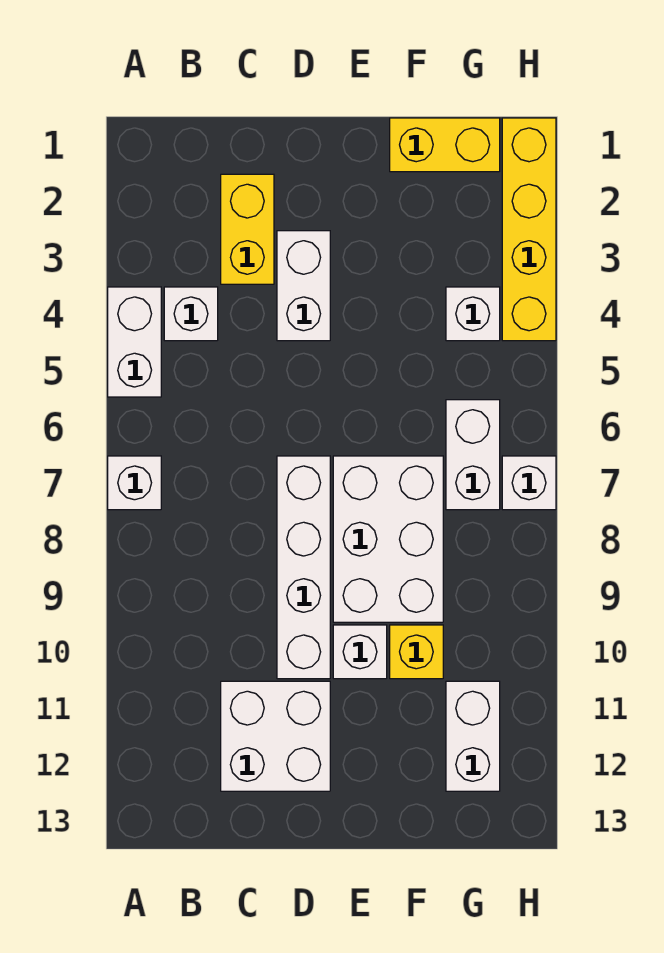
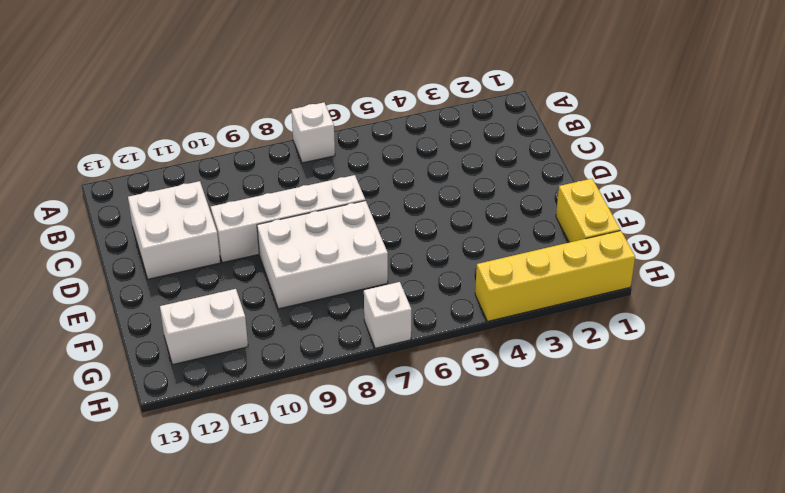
none -> white 1x2 brick [108,287,161,397]
none -> white 1x1 brick [164,287,218,341]
none -> yellow 1x2 brick [221,174,274,284]

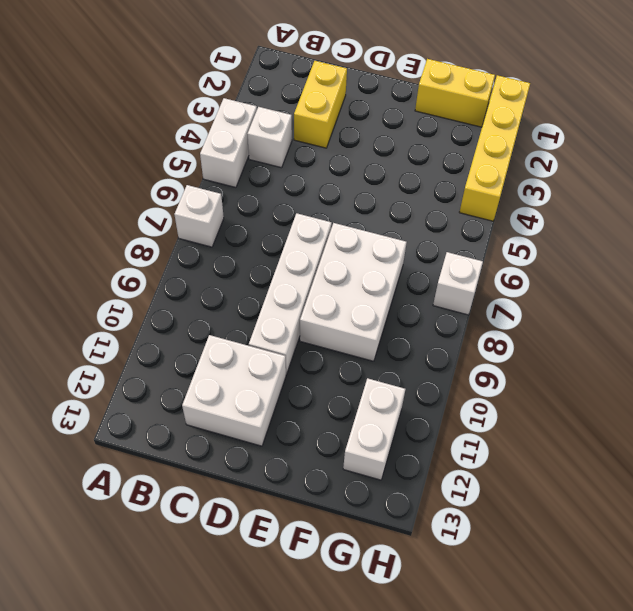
none -> white 1x2 brick [277,231,330,341]
none -> white 1x1 brick [333,625,387,679]
none -> yellow 1x1 brick [390,625,443,679]

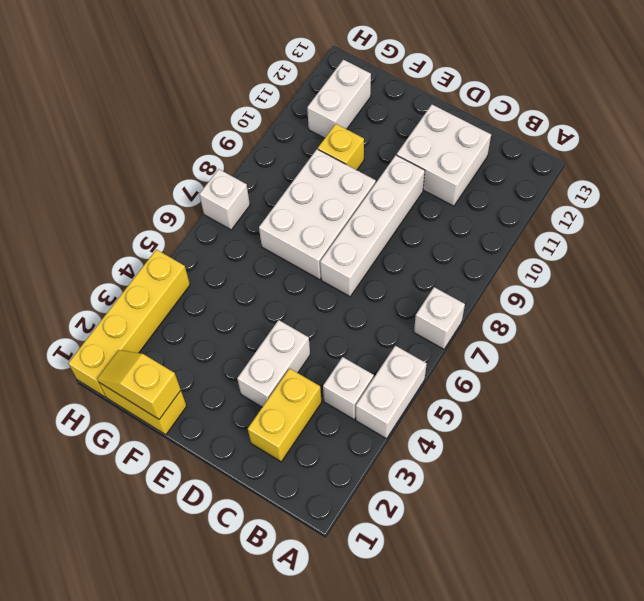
yellow 1x2 slope [97,350,181,419] -> none
none -> white 1x1 brick [333,625,387,679]
none -> white 1x1 brick [446,287,500,341]
none -> white 1x2 brick [446,400,500,510]

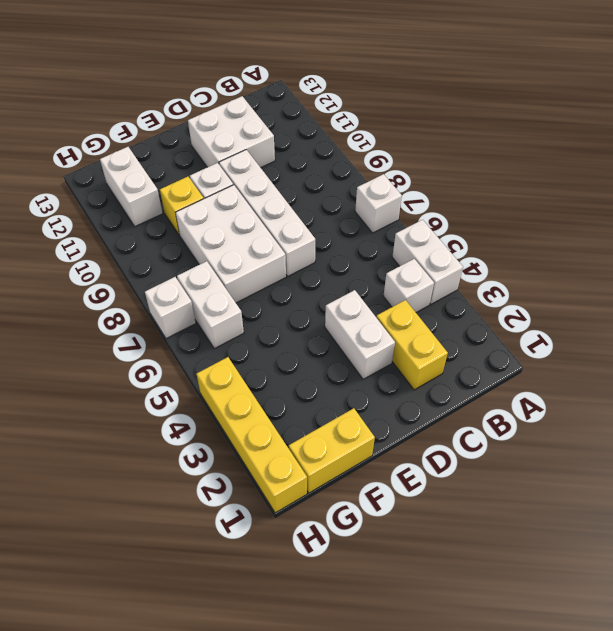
none -> white 1x1 brick [446,287,500,341]

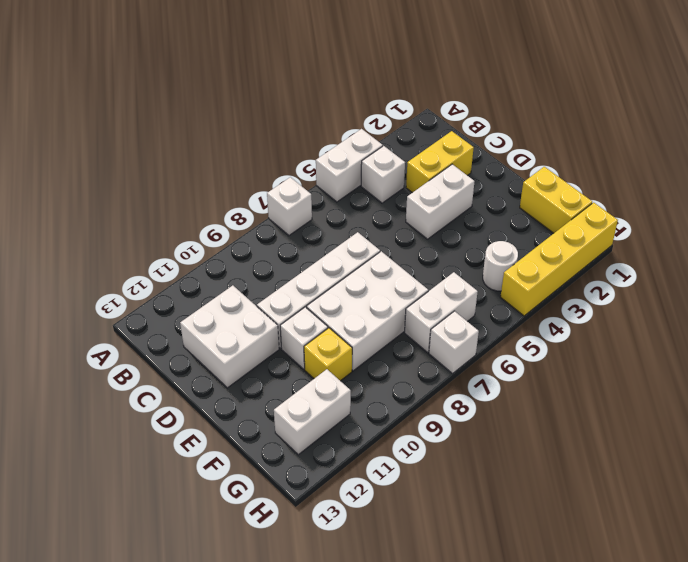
white 1x1 round brick [483,241,518,291] -> white 1x1 brick [446,287,500,341]

